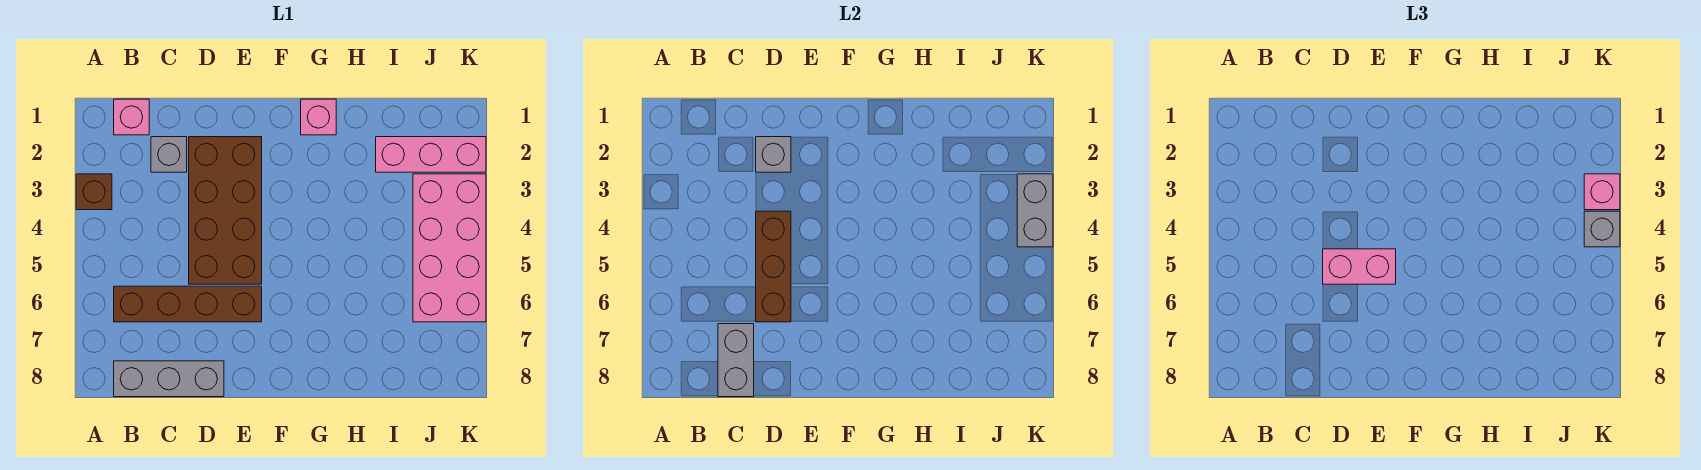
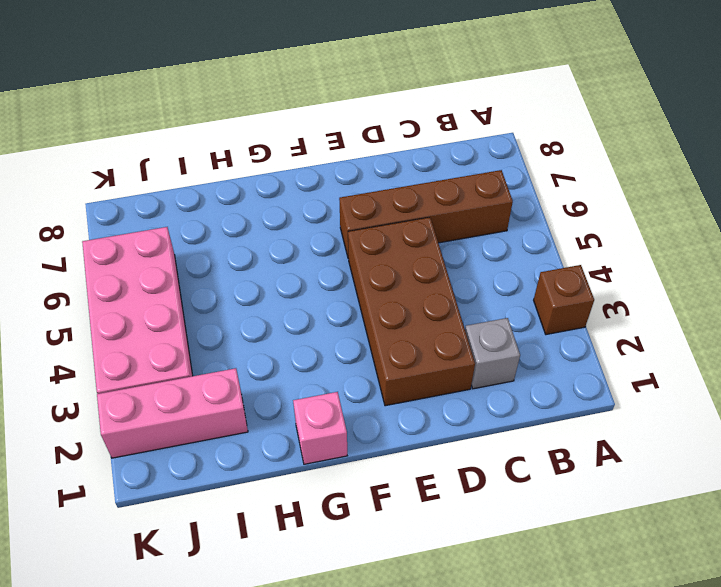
none -> pink 1x1 brick [114,99,149,135]
none -> grey 1x3 brick [114,361,224,397]
none -> grey 1x2 brick [718,324,754,397]

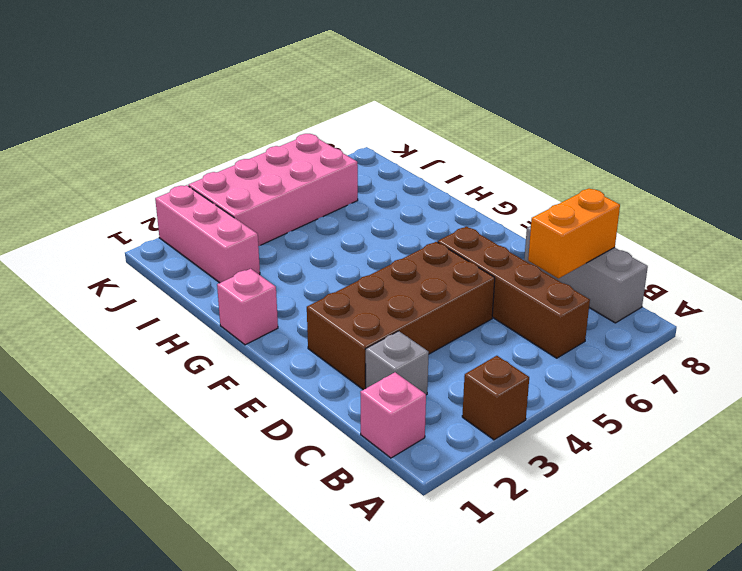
orange 1x2 brick [528,188,620,278] -> grey 1x2 brick [718,324,754,397]
none -> grey 1x1 brick [756,137,791,172]
none -> brown 1x3 brick [756,211,791,322]
none -> grey 1x2 brick [1017,174,1053,247]

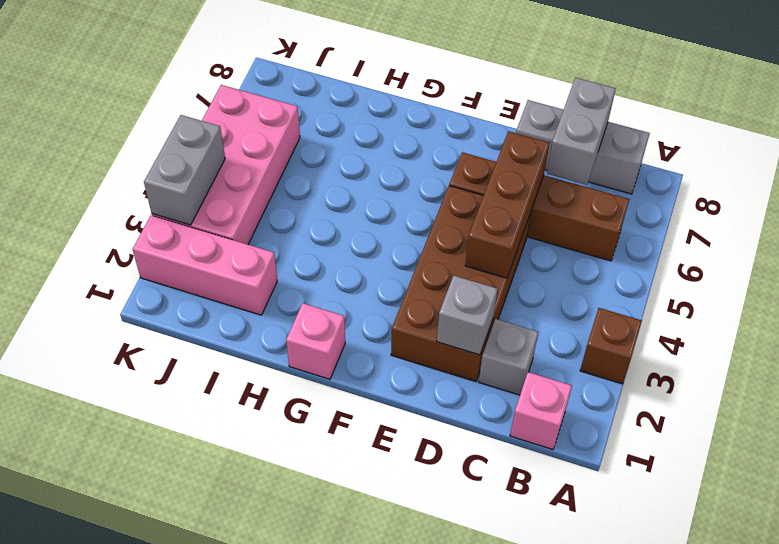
none -> pink 1x2 brick [1323,249,1396,284]
none -> pink 1x1 brick [1584,174,1620,210]
none -> grey 1x1 brick [1584,211,1620,247]

